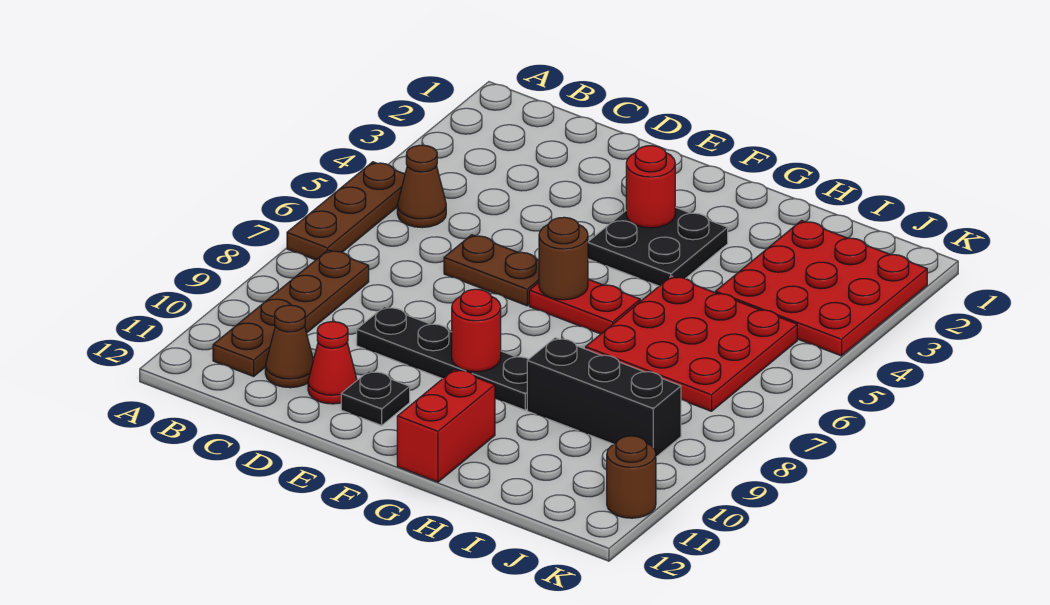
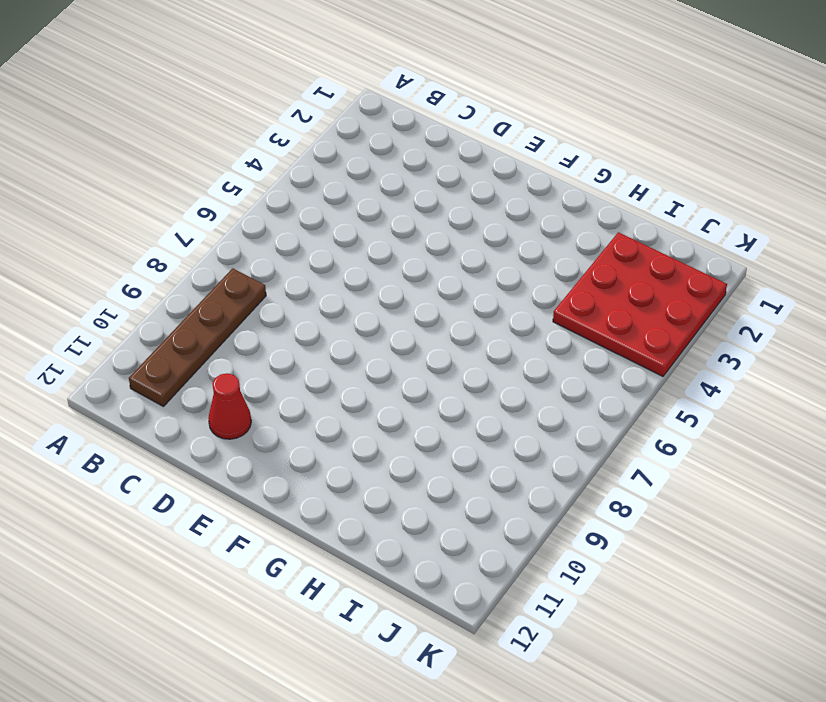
none -> brown 1x3 plate [287,162,405,260]
none -> brown 1x1 cone [397,145,446,228]
none -> brown 1x1 cone [265,305,313,388]

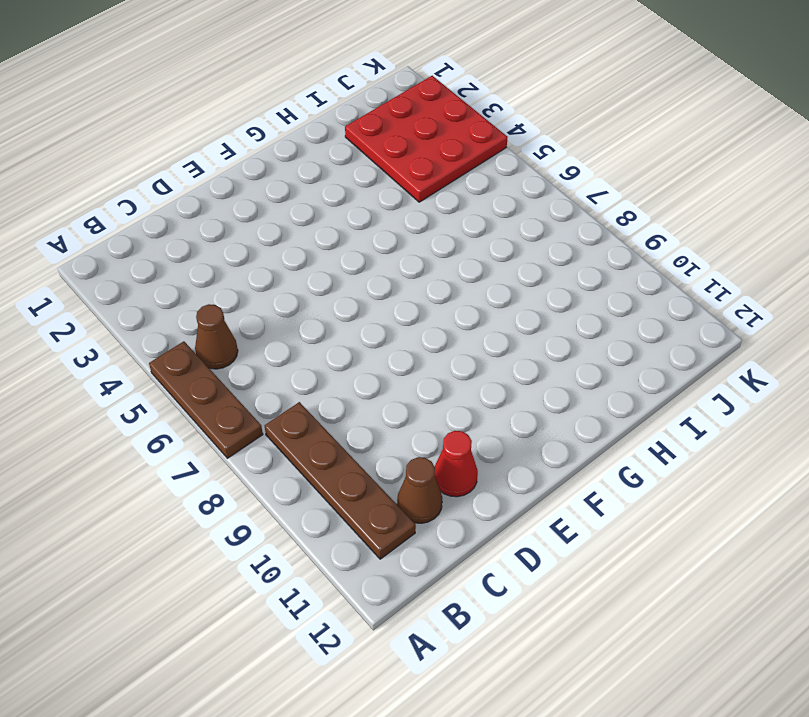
none -> brown 1x2 plate [444,235,539,306]
none -> black 1x4 plate [357,307,528,410]
none -> black 1x1 plate [341,371,410,425]

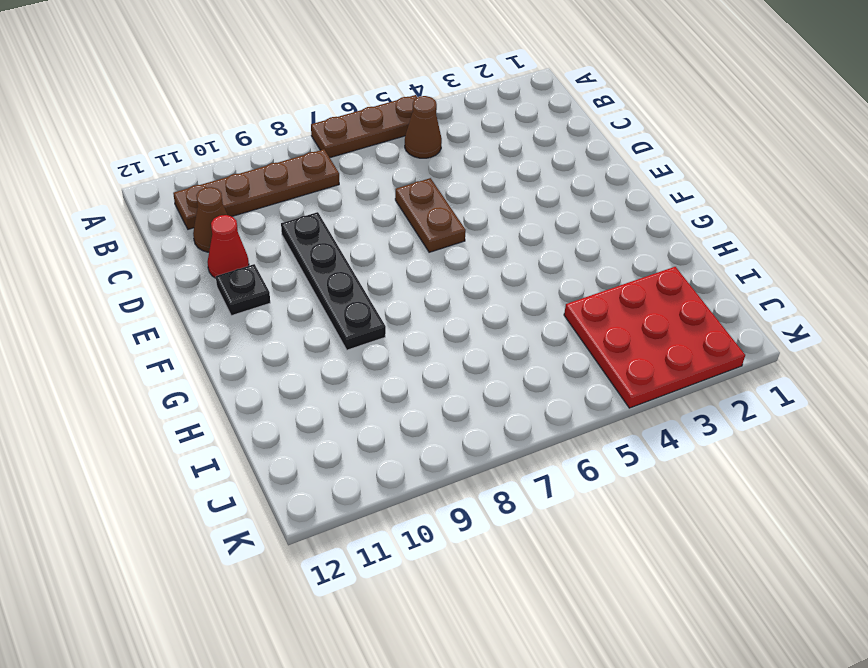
none -> black 2x2 plate [588,207,728,286]
none -> red 1x2 plate [529,279,640,334]
none -> red 1x2 brick [397,369,495,482]

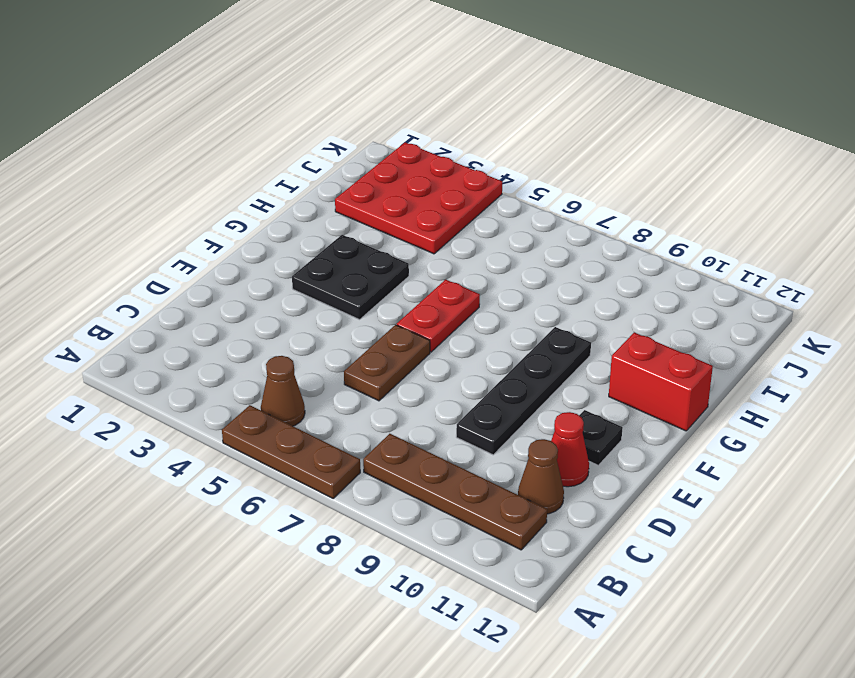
none -> red 3x3 plate [586,276,797,411]
none -> black 1x3 brick [527,338,681,457]
none -> brown 1x1 round brick [607,436,656,518]

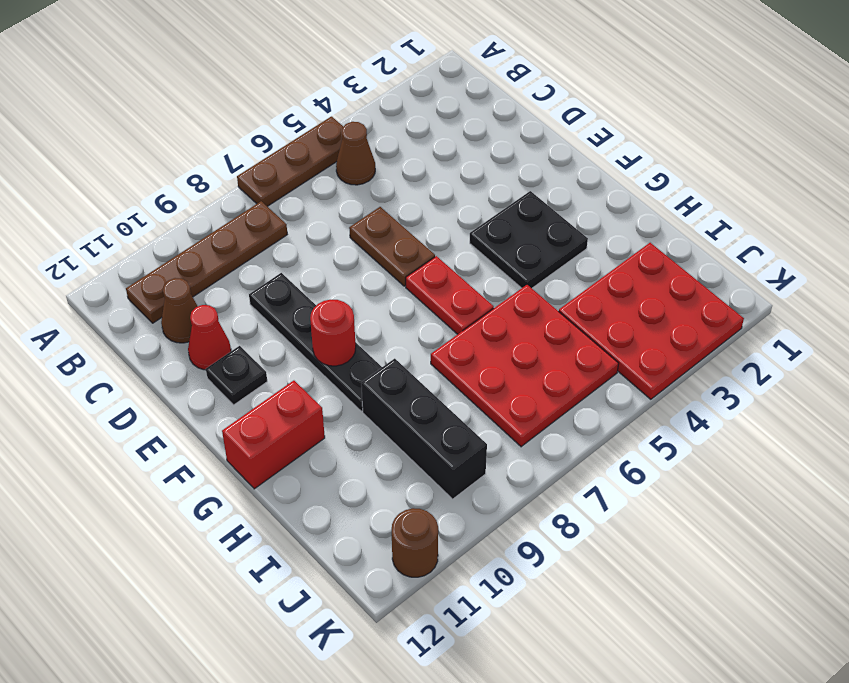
none -> red 1x1 round brick [626,146,675,228]
none -> brown 1x1 round brick [539,217,588,300]

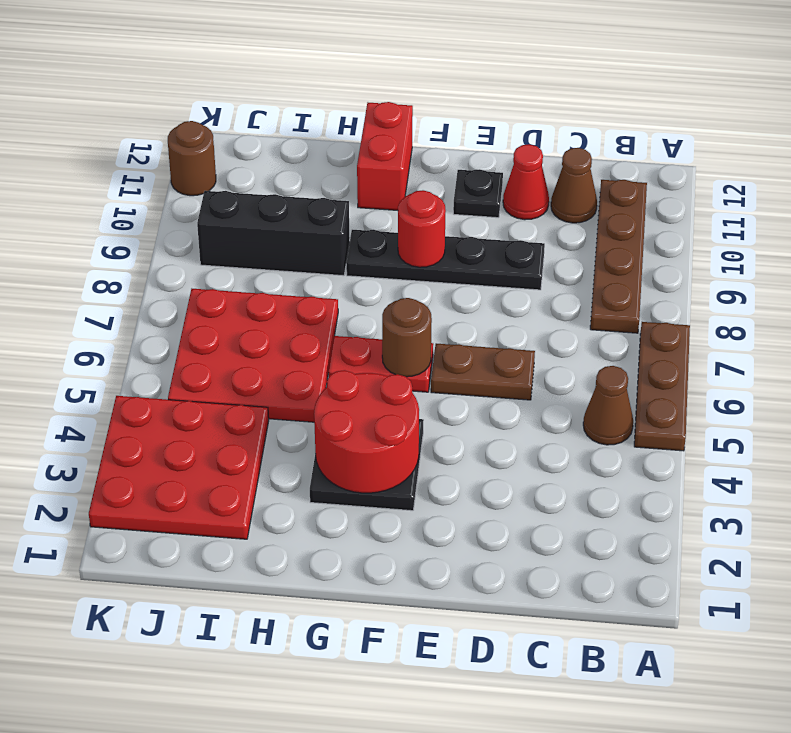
red 2x2 round brick [314,370,419,493] -> red 1x1 round brick [626,146,675,228]

